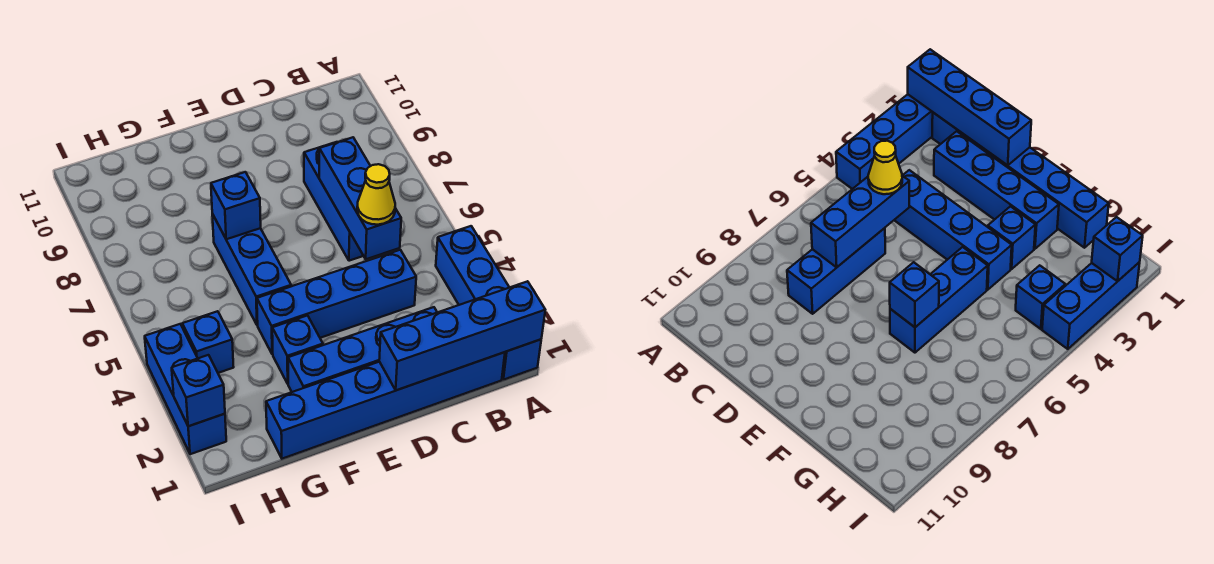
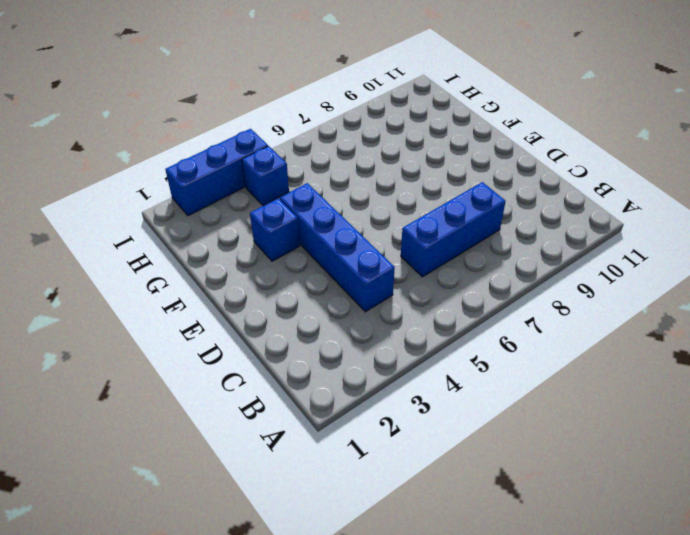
none -> blue 1x4 brick [436,226,541,380]
none -> blue 1x6 brick [266,352,505,459]
none -> blue 1x4 brick [288,307,437,392]

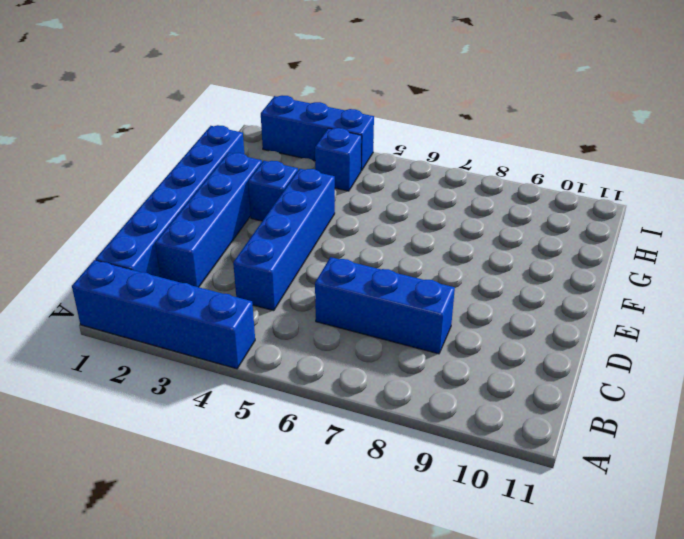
none -> blue 1x3 brick [212,214,291,325]
none -> blue 1x4 brick [379,281,545,390]
none -> blue 1x3 brick [319,137,401,259]

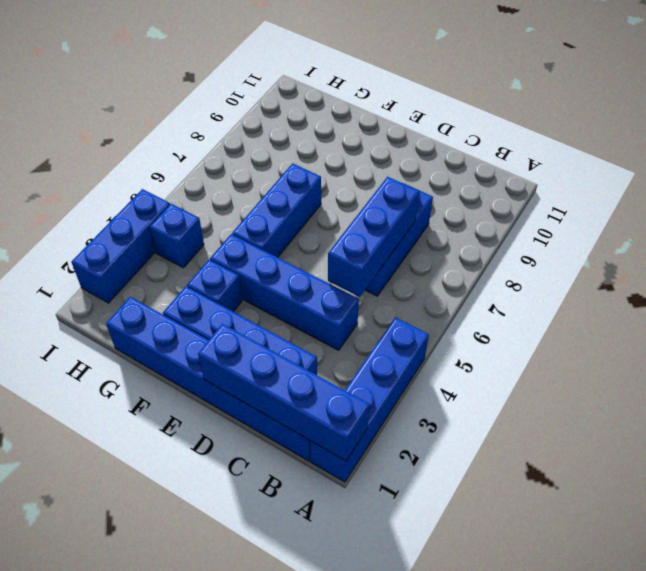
none -> blue 1x1 brick [211,172,261,239]
none -> blue 1x1 brick [172,355,225,426]
none -> yellow 1x1 cone [357,164,395,225]

